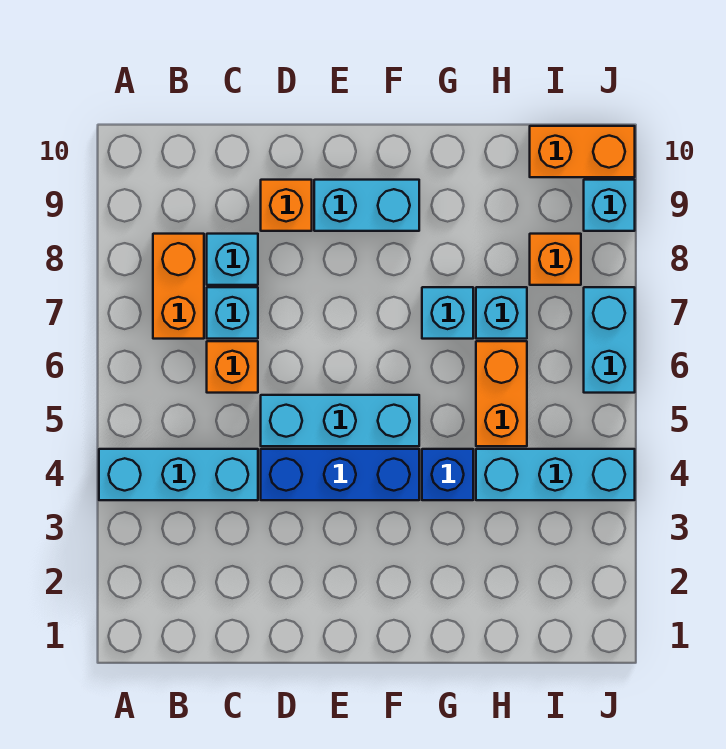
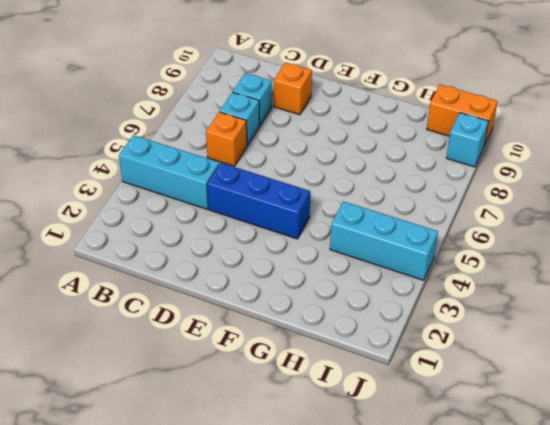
none -> orange 1x2 brick [153,234,204,339]
none -> cyan 1x3 brick [261,395,419,446]
none -> cyan 1x2 brick [314,180,419,231]

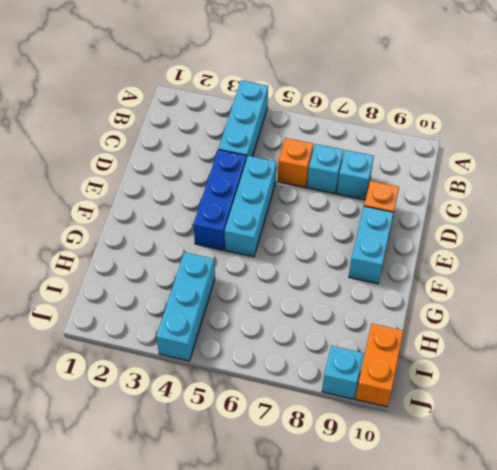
none -> orange 1x2 brick [153,234,204,339]
none -> blue 1x1 brick [422,449,473,500]
none -> cyan 1x1 brick [422,287,473,339]

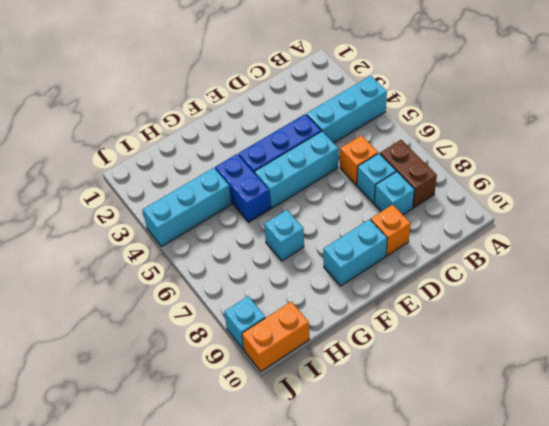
brown 1x2 brick [380,140,437,208] -> orange 1x2 brick [153,234,204,339]
blue 1x2 brick [215,154,271,222] -> blue 1x1 brick [422,449,473,500]
none -> orange 1x2 brick [476,341,527,446]
none -> cyan 1x1 brick [476,287,527,339]
none -> orange 1x1 brick [530,234,581,285]

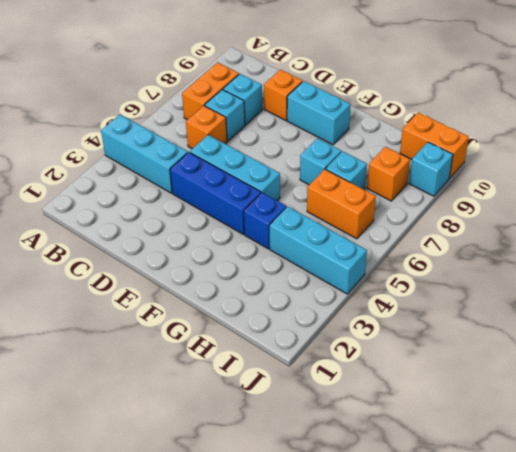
orange 1x2 brick [307,169,376,239] -> orange 1x2 brick turned to [476,341,527,446]
none -> cyan 1x2 brick [584,287,635,393]

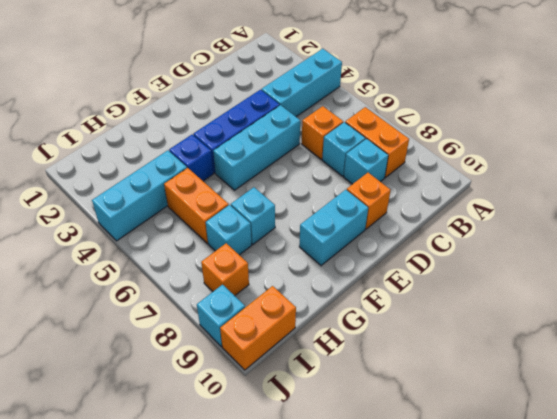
none -> cyan 1x2 brick [584,287,635,393]

